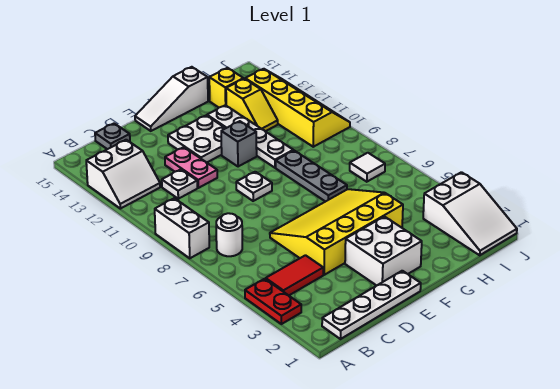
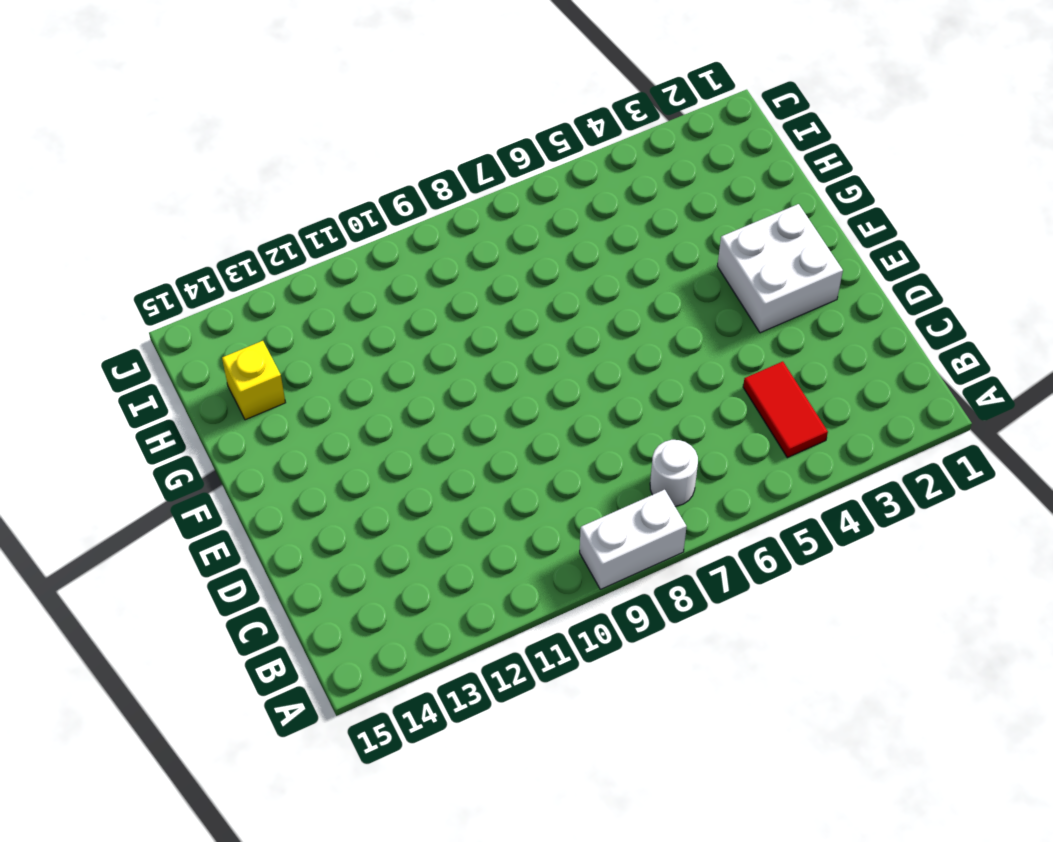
none -> red 1x2 plate [245,279,301,324]
none -> white 2x2 slope [86,140,160,209]
none -> white 1x4 plate [322,271,421,339]

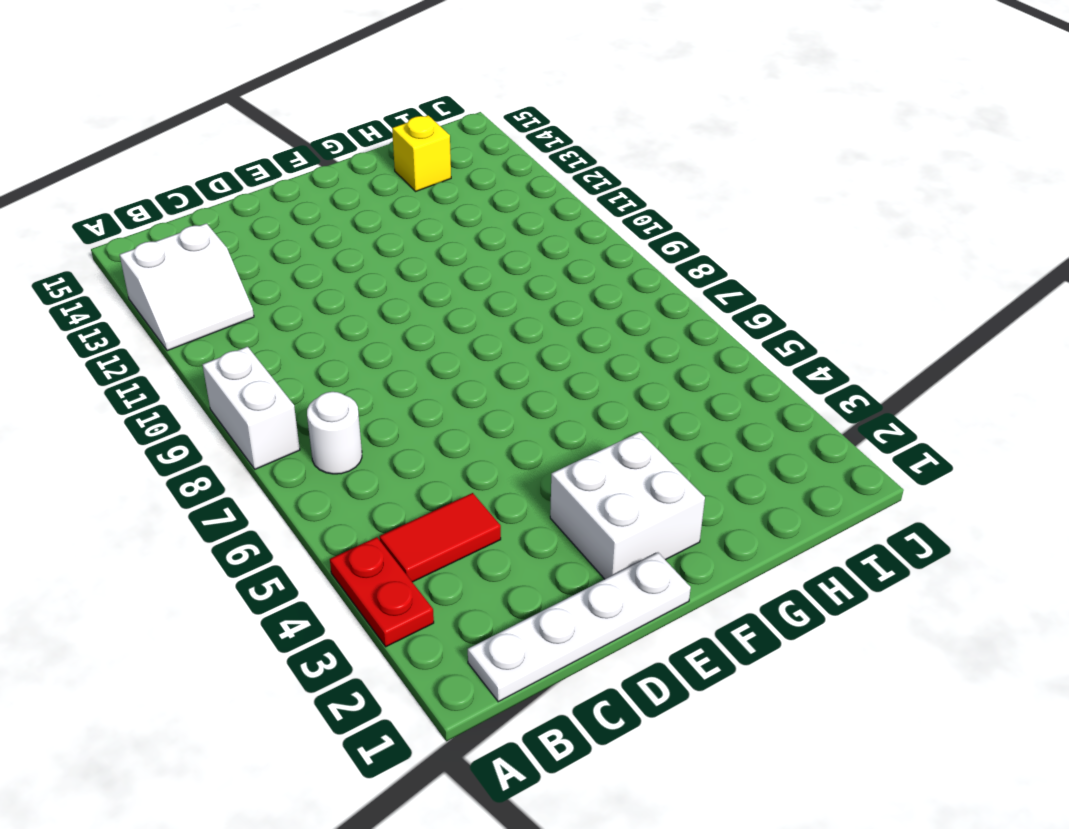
none -> white 1x1 plate [162,169,197,199]
none -> grey 1x1 plate [95,123,130,149]
none -> yellow 3x4 slope [270,189,403,275]

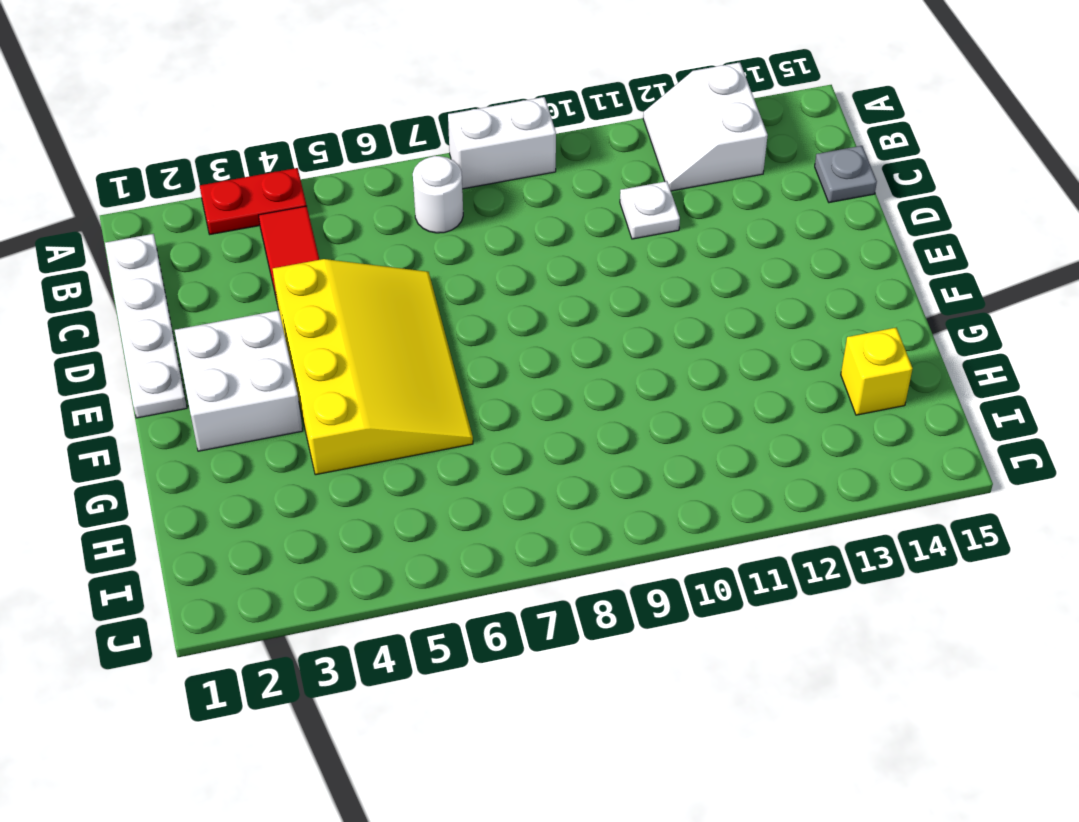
none -> pink 1x2 plate [165,147,217,188]
none -> white 1x1 plate [236,172,272,201]
none -> white 2x2 plate [168,115,225,163]

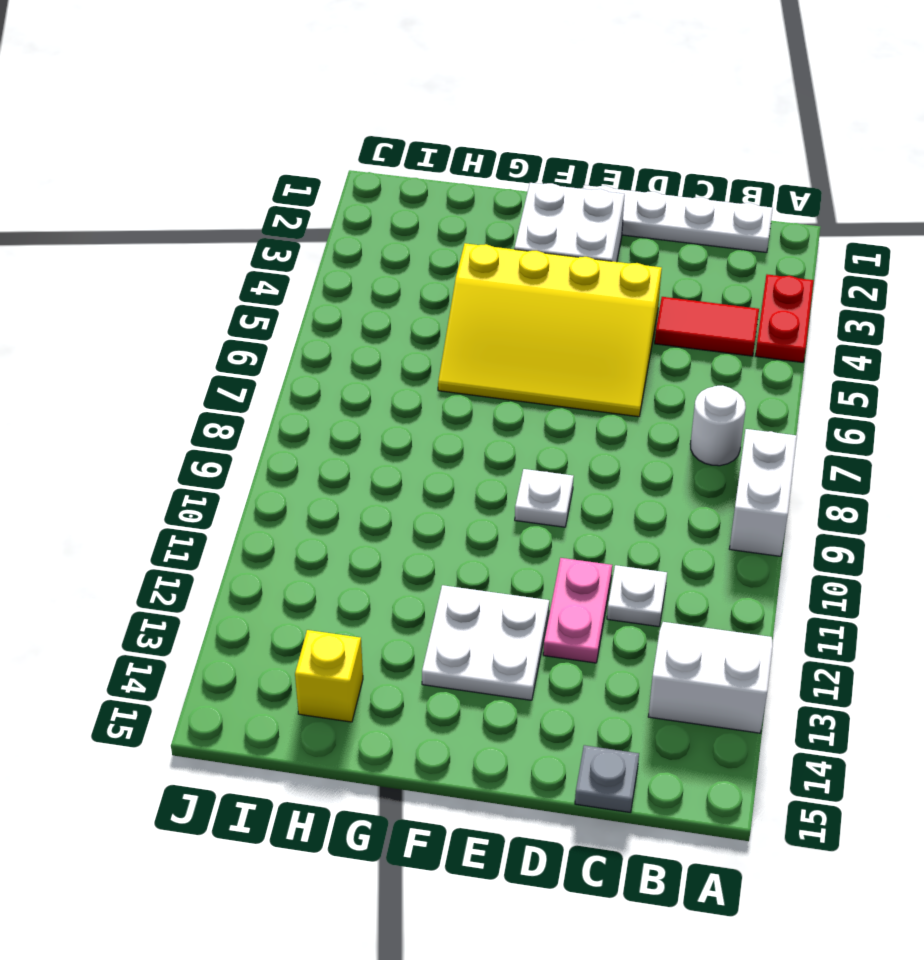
none -> white 1x3 slope [135,67,208,131]
none -> grey 1x1 brick [221,121,257,167]
none -> grey 1x3 plate [276,151,347,202]

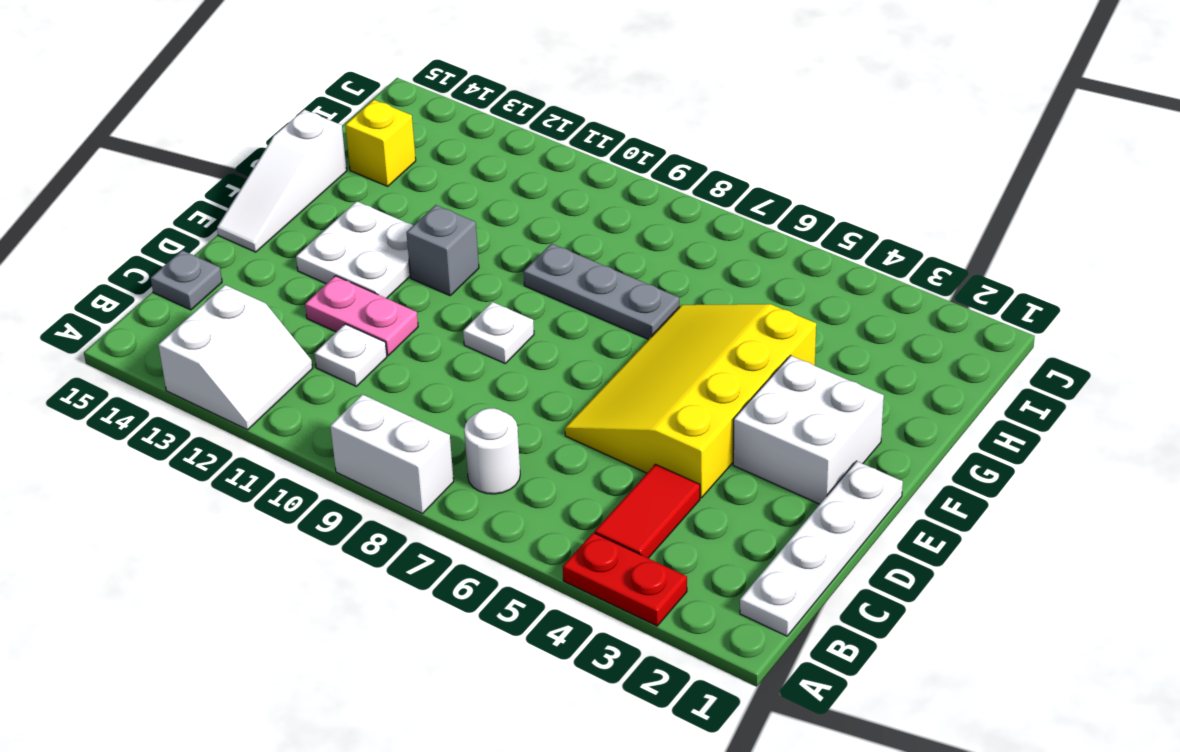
none -> white 1x4 plate [207,105,293,168]
none -> yellow 1x2 slope [226,79,278,131]
none -> white 2x3 slope [423,172,517,255]

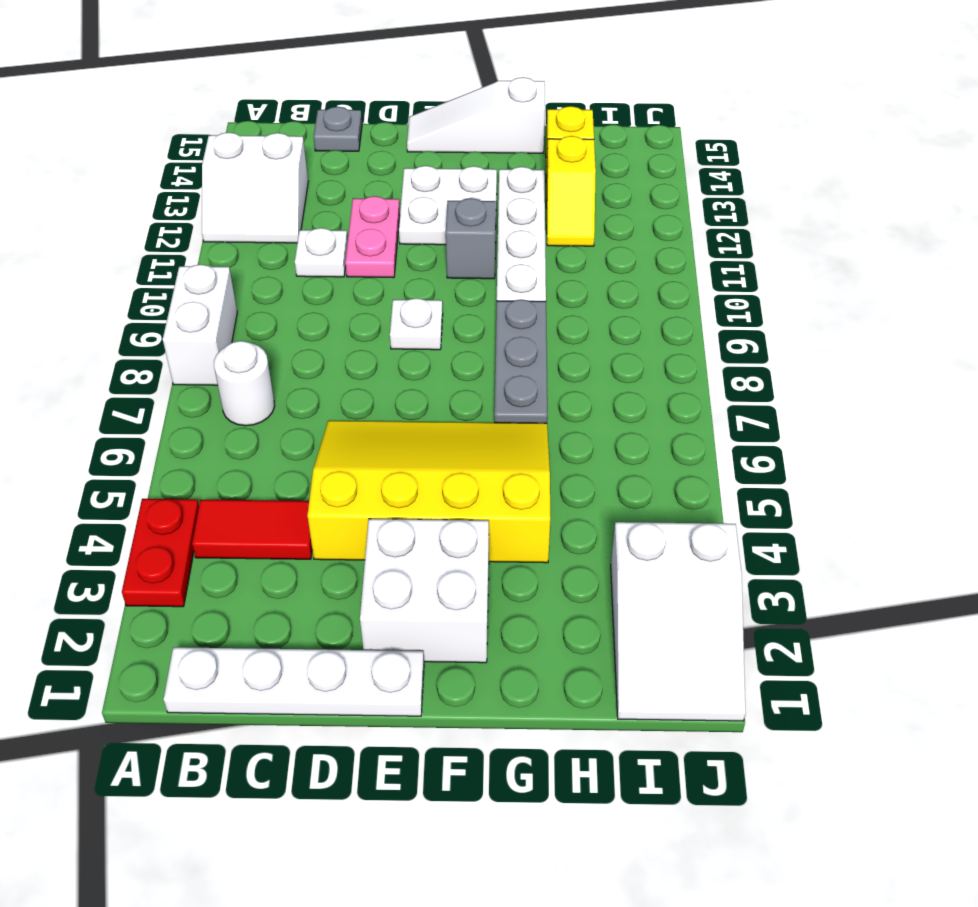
none -> white 1x1 tile [350,153,385,182]
none -> yellow 2x4 slope [245,69,350,147]

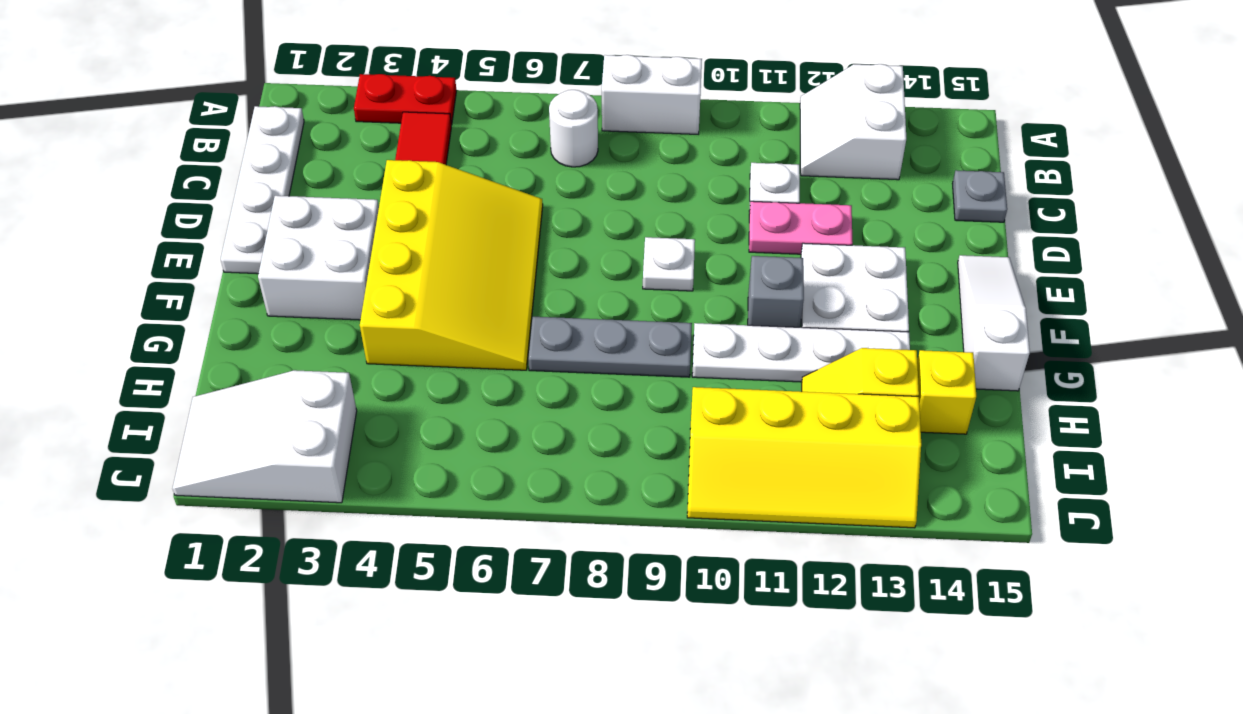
none -> white 1x1 tile [350,153,385,182]

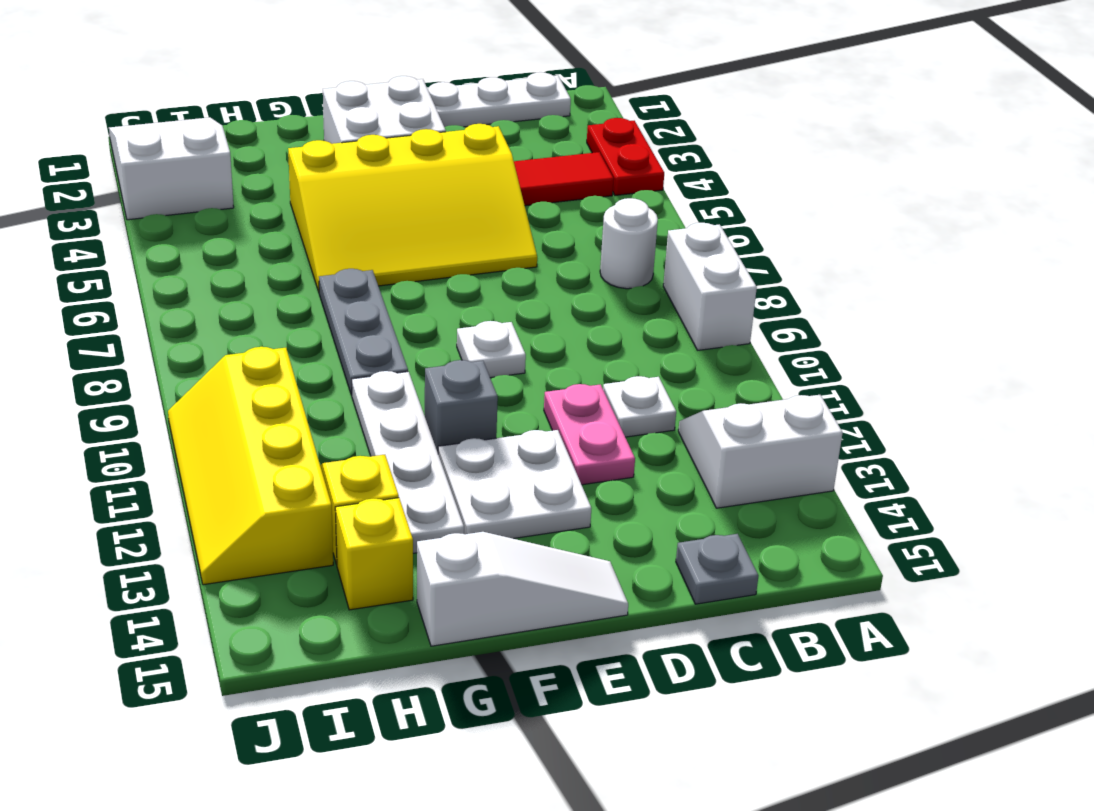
none -> white 1x1 tile [350,153,385,182]

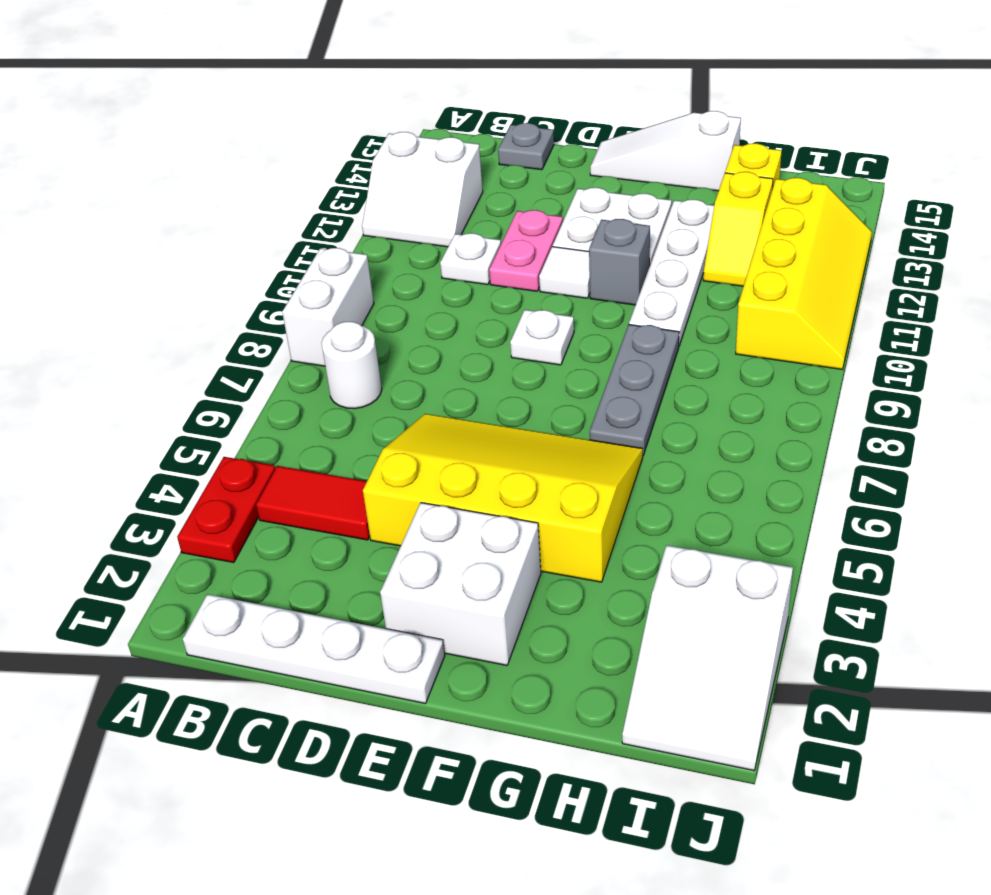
white 1x1 tile [539,247,590,298] -> white 1x1 tile moved to [350,153,385,182]

